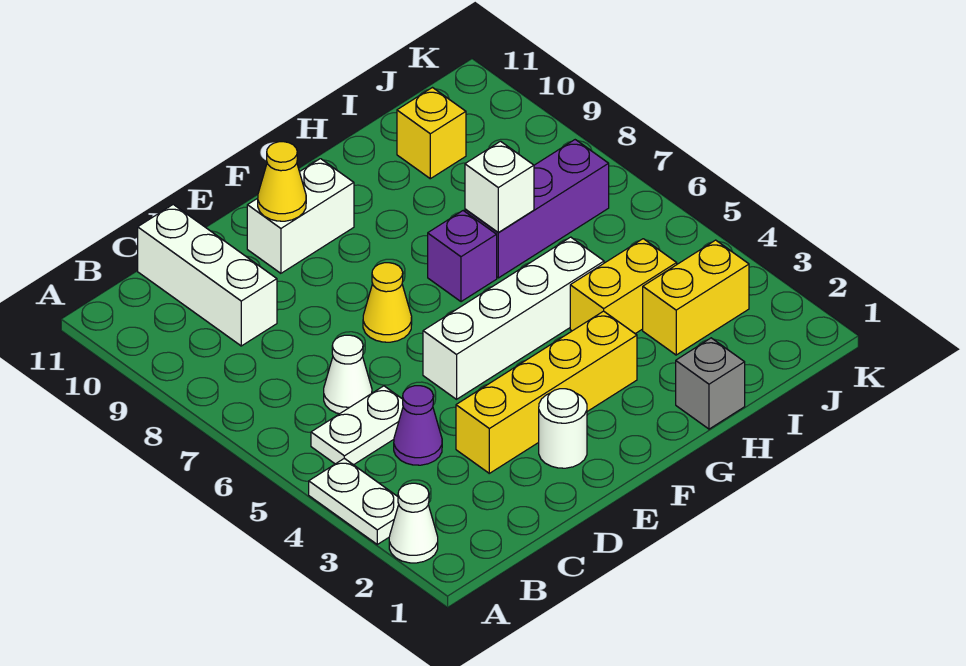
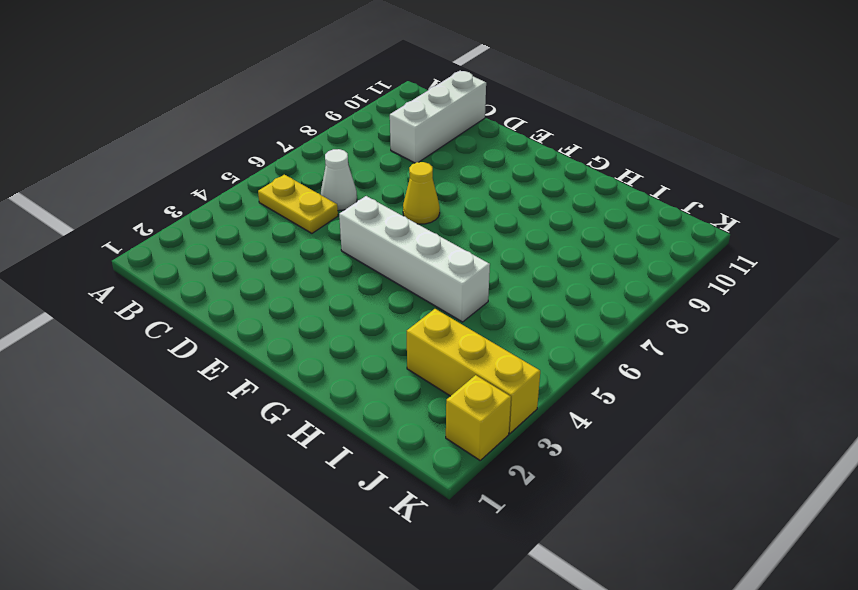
yellow 1x2 plate [258,175,338,233] -> white 1x2 plate [311,386,403,465]
yellow 1x3 brick [407,309,540,433] -> yellow 1x2 brick [643,240,749,355]
yellow 1x1 brick [446,375,511,460] -> yellow 1x1 brick moved to [397,88,466,179]
none -> white 1x1 cone [389,483,438,563]
none -> white 1x2 plate [309,458,399,544]
none -> purple 1x1 cone [394,386,442,465]

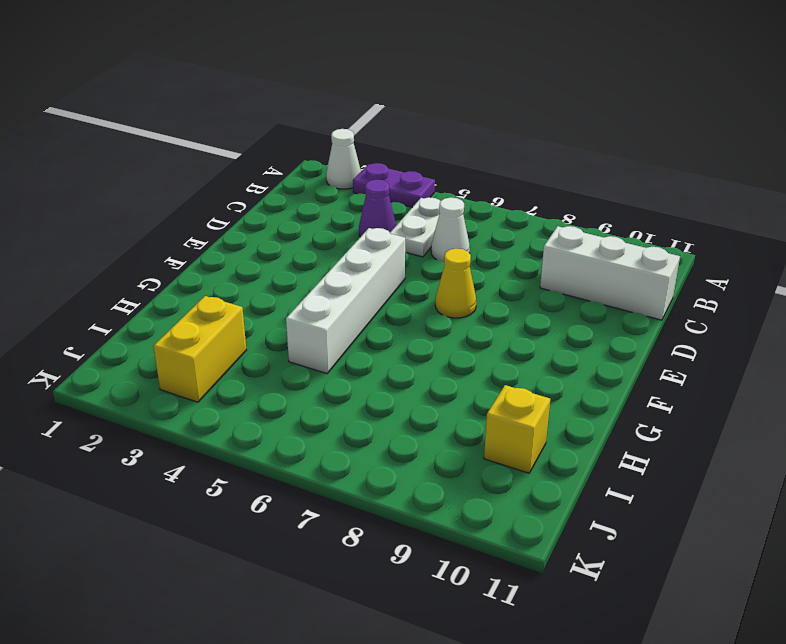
purple 1x2 plate [353,163,435,207] -> white 1x2 plate [309,458,399,544]
none -> yellow 1x4 brick [456,311,637,473]
none -> white 1x1 round brick [539,389,587,468]
none -> white 1x2 brick [247,159,354,273]

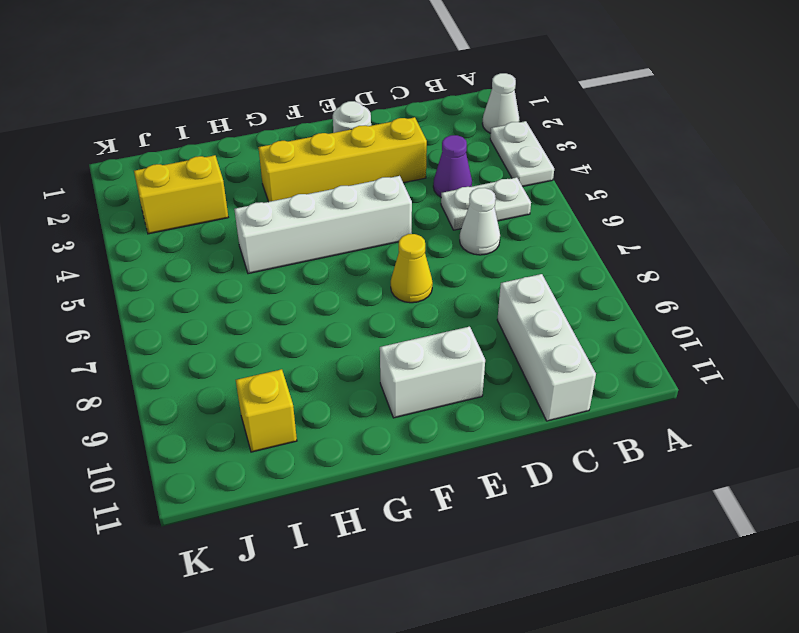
none -> purple 1x1 brick [428,211,497,302]
none -> grey 1x1 brick [676,338,745,429]
none -> yellow 1x2 brick [570,239,677,334]

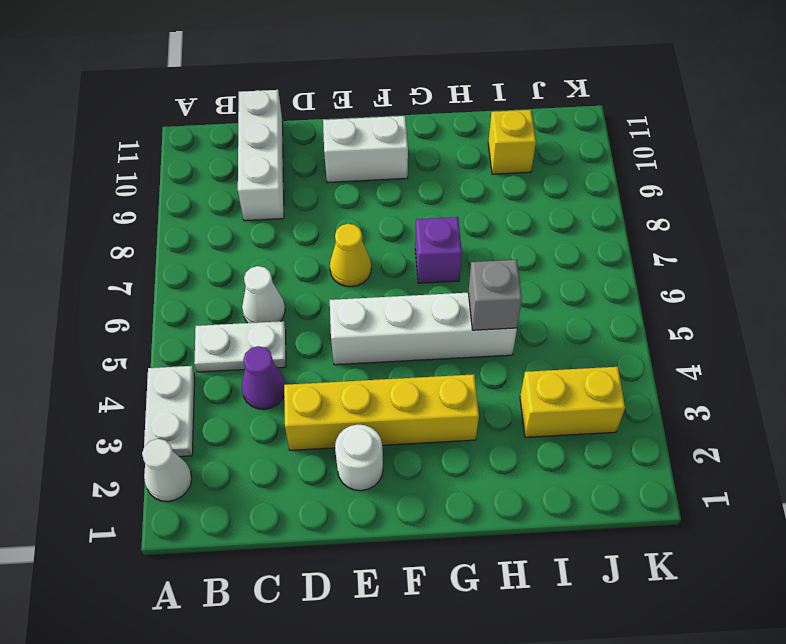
grey 1x1 brick [468,260,522,330] -> grey 1x1 brick moved to [676,338,745,429]
none -> yellow 1x2 brick [570,239,677,334]
none -> purple 1x3 brick [465,140,609,278]
none -> yellow 1x1 cone [258,142,306,221]

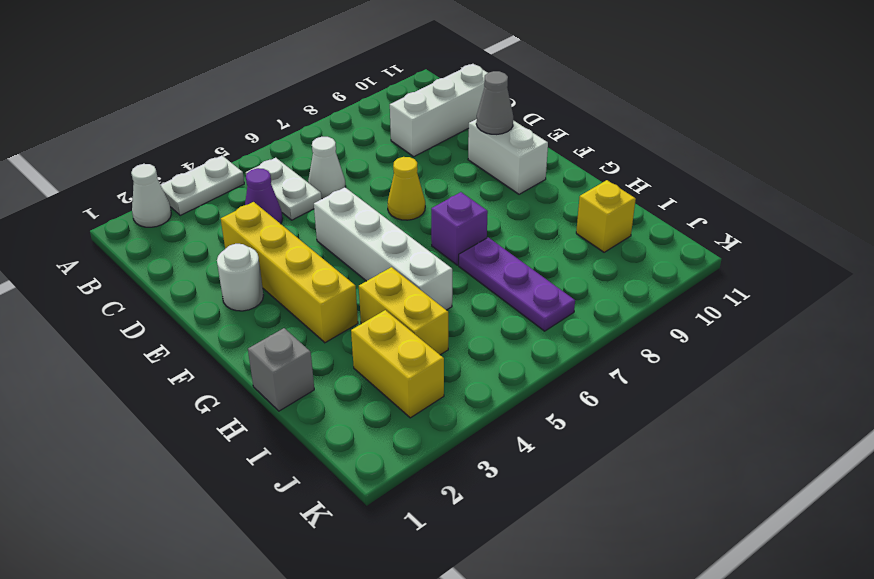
grey 1x1 cone [476,71,513,134] -> yellow 1x1 cone [258,142,306,221]
purple 1x3 plate [459,237,575,331] -> purple 1x3 brick [465,140,609,278]
none -> white 1x1 brick [465,141,534,232]

